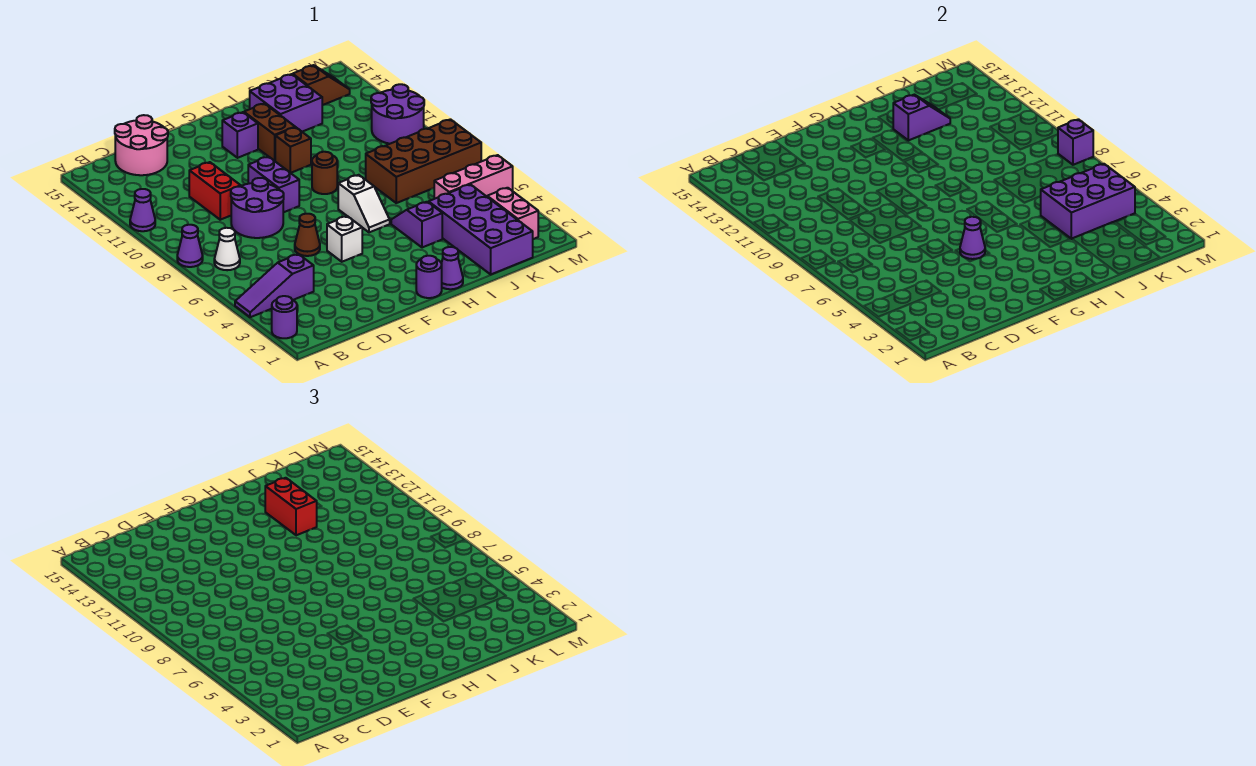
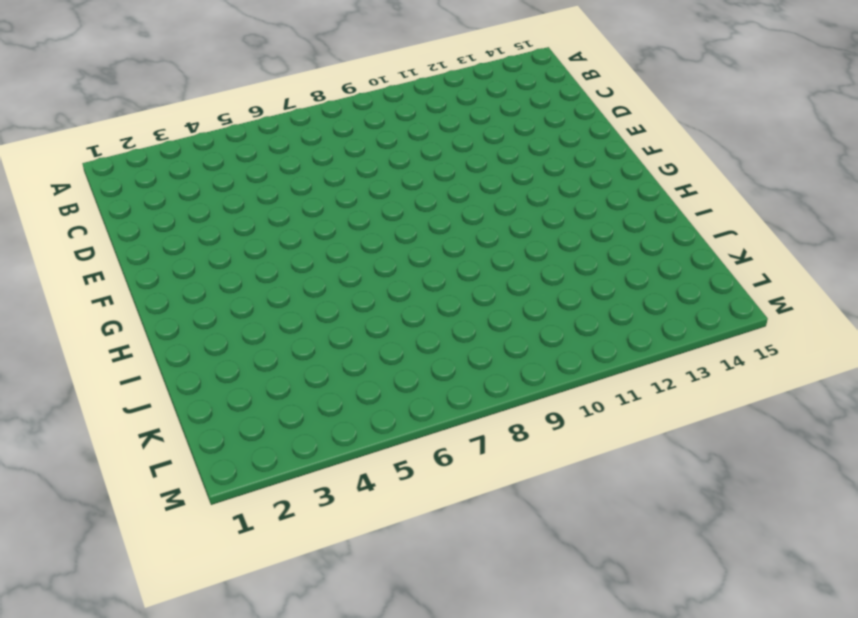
none -> purple 1x1 round brick [272,296,297,338]
none -> purple 1x3 slope [235,254,314,317]
none -> purple 1x1 cone [177,225,203,267]
none -> purple 1x1 cone [130,189,155,231]

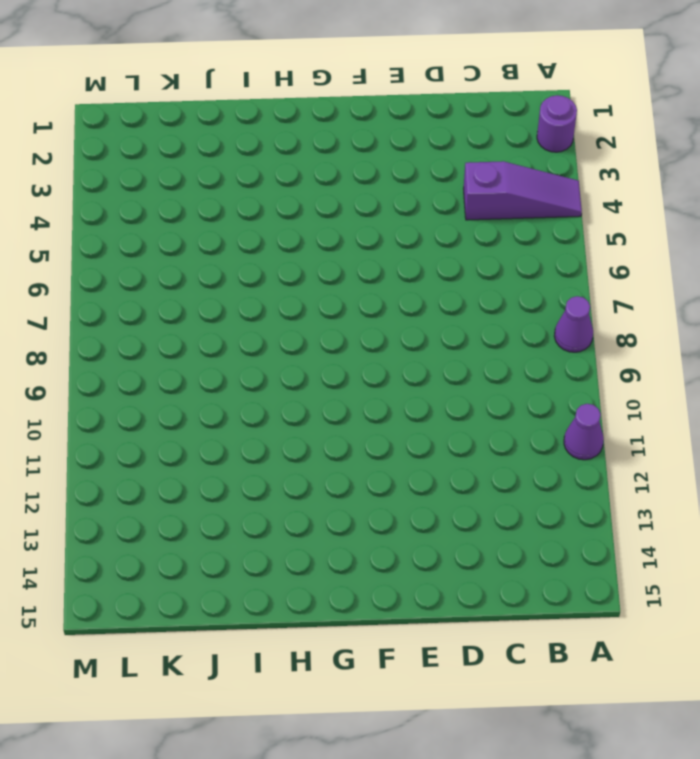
none -> white 1x1 cone [214,228,240,270]
none -> pink 2x2 round brick [115,115,168,175]
none -> purple 2x2 round brick [231,178,284,238]
none -> red 1x2 brick [189,162,241,220]

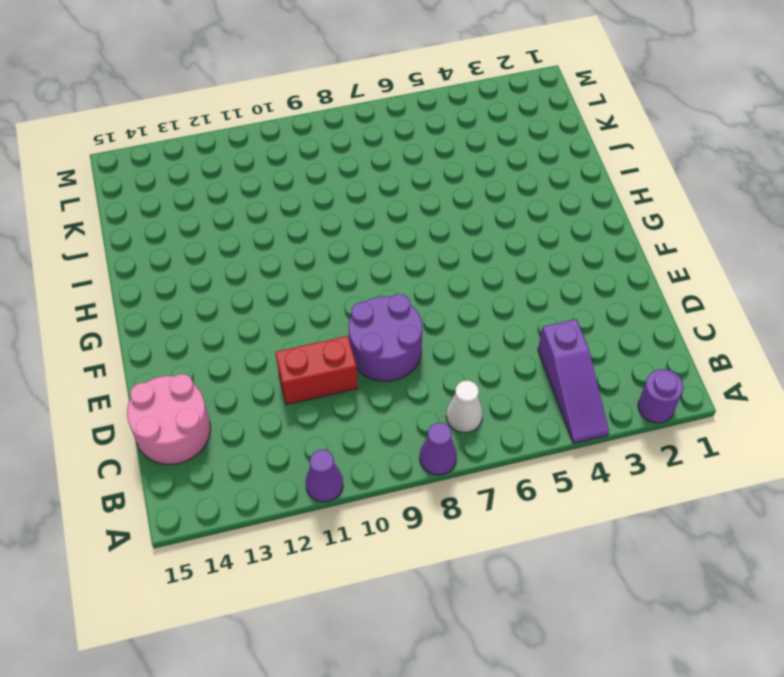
none -> brown 1x1 cone [295,214,320,256]
none -> white 1x1 brick [327,216,362,262]
none -> purple 1x2 brick [248,157,299,212]
none -> purple 1x1 round brick [416,256,442,298]

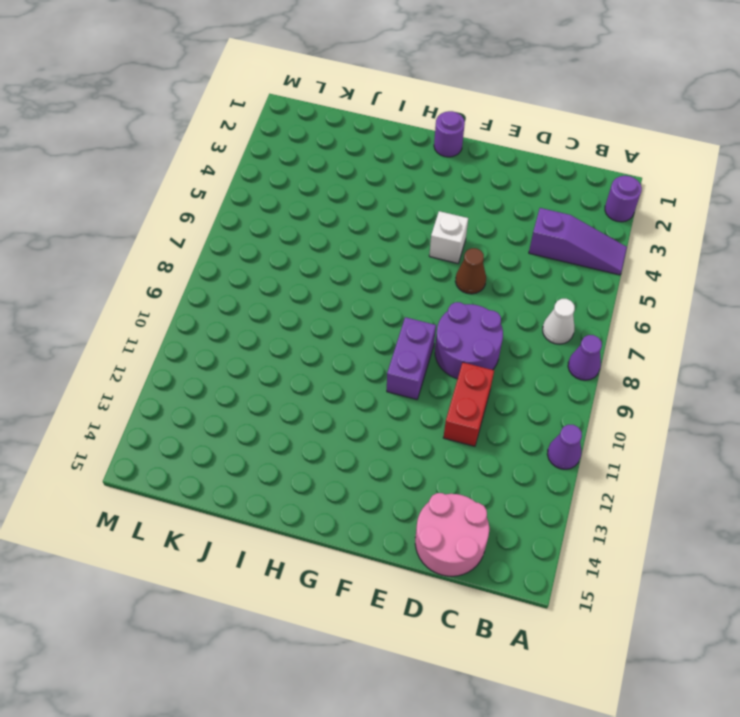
none -> purple 1x1 brick [222,112,258,158]
none -> purple 1x1 cone [441,247,463,289]
none -> white 1x2 slope [338,175,390,232]
none -> brown 1x1 round brick [312,152,337,194]

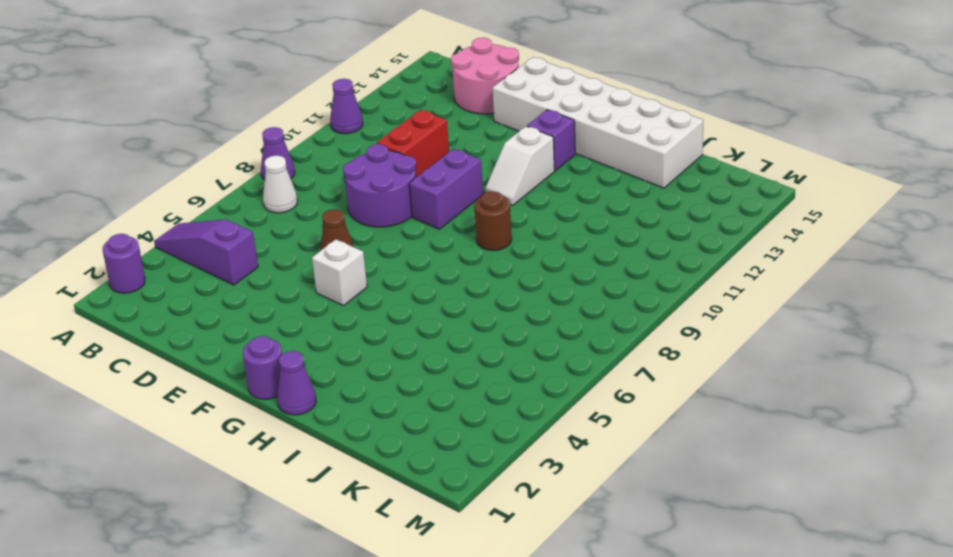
white 2x6 brick [493,57,703,188] -> purple 2x2 brick [250,74,322,132]
white 1x2 slope [485,126,555,205] -> white 1x2 slope moved to [338,175,390,232]
none -> brown 1x1 brick [275,127,311,173]
none -> brown 1x2 brick [244,103,295,161]
none -> purple 1x2 slope [391,202,442,248]
none -> purple 2x4 brick [429,184,533,275]

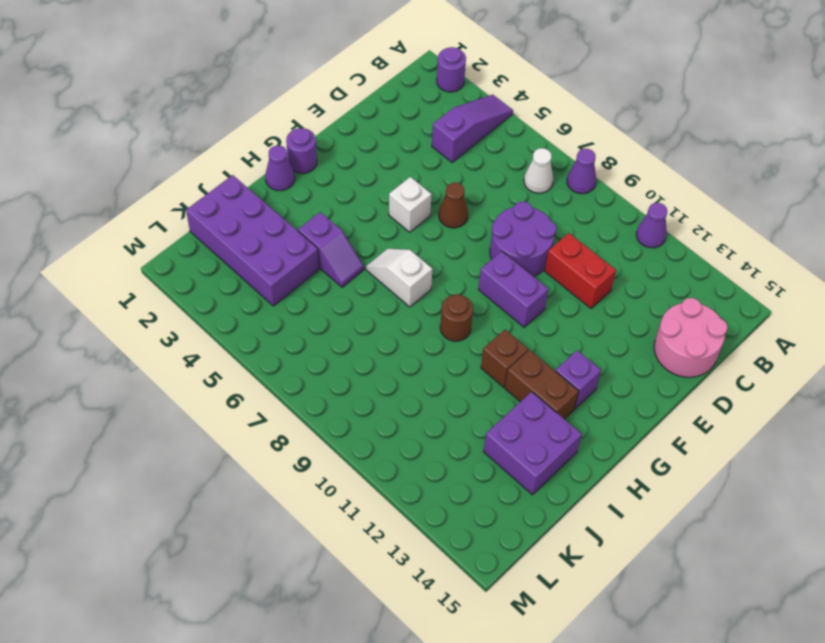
none -> brown 2x4 brick [366,119,481,203]
none -> pink 1x3 brick [434,155,513,199]
none -> brown 1x2 slope [293,65,350,105]
none -> pink 1x2 brick [487,188,538,239]

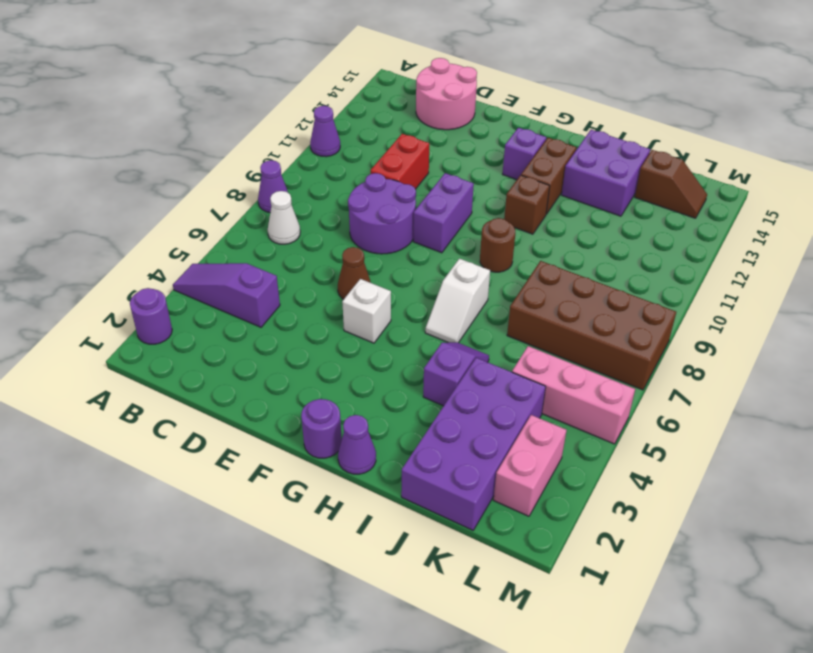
none -> purple 2x2 round brick [371,84,424,144]
none -> purple 1x1 cone [960,217,985,259]
none -> purple 1x2 slope [893,95,950,140]
none -> purple 2x3 brick [1041,164,1135,239]

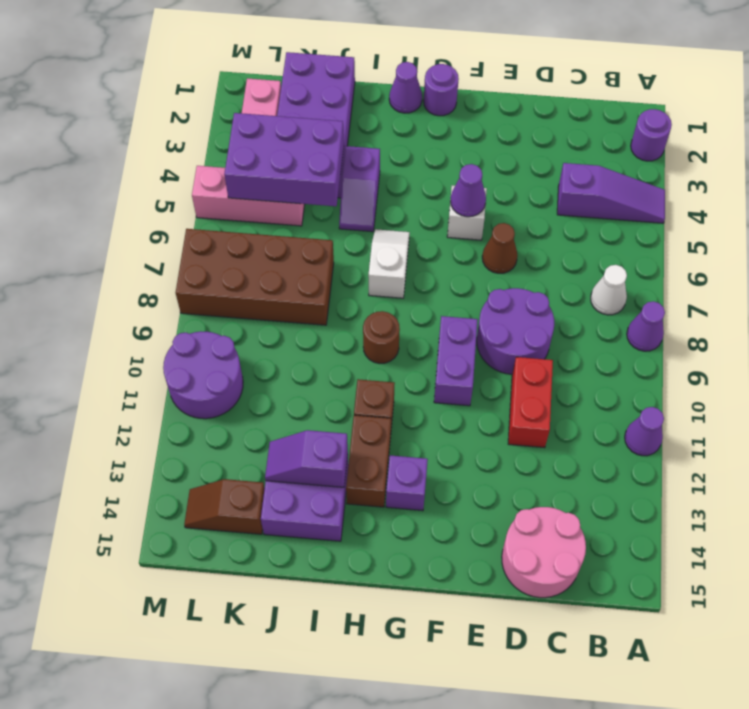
none -> purple 1x1 brick [1058,119,1093,165]
none -> red 1x2 brick [265,478,317,535]

